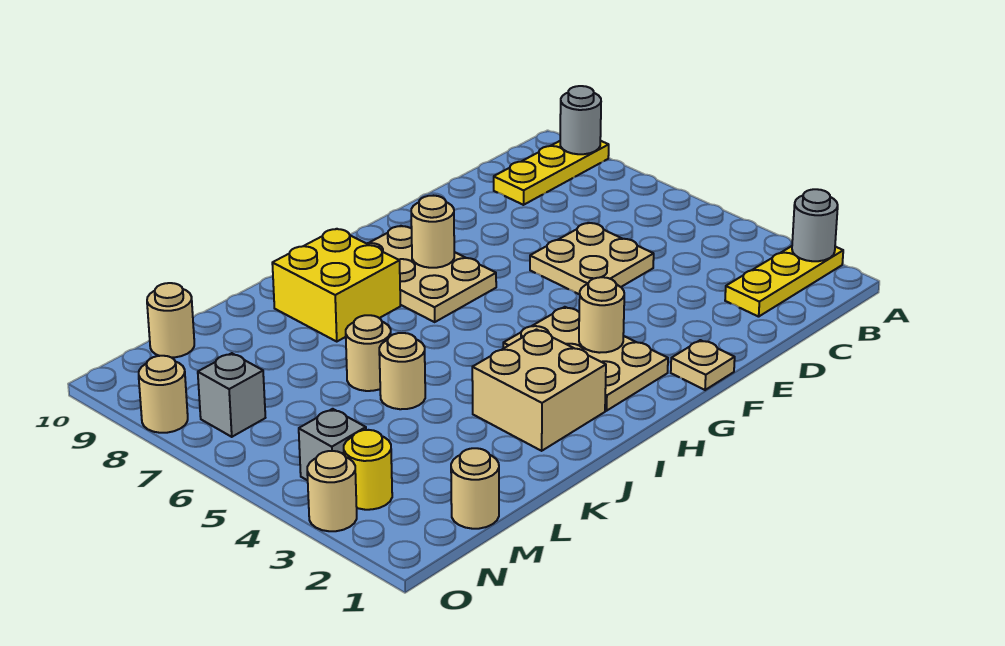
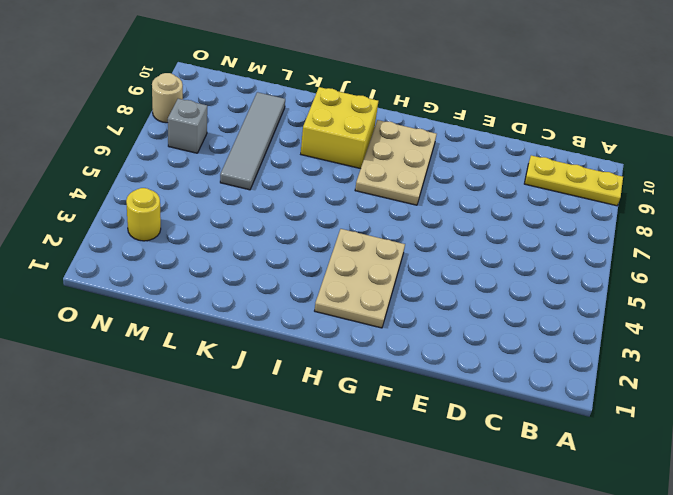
grey 1x4 tile [220,92,285,190] -> none
none -> yellow 1x3 plate [725,246,843,317]
none -> tan 2x2 plate [530,223,654,295]
none -> tan 1x1 plate [671,340,735,390]

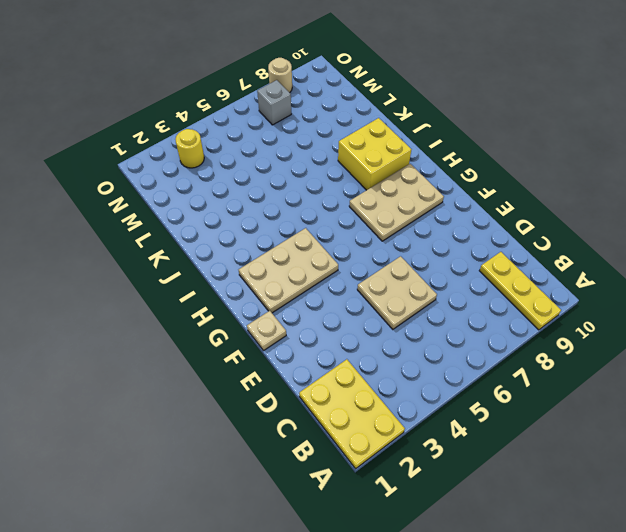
yellow 2x3 plate [299,359,405,469] -> yellow 1x3 plate [725,246,843,317]
none -> tan 2x2 brick [472,330,606,451]
none -> tan 1x1 round brick [379,333,425,409]
none -> tan 1x1 round brick [346,315,391,391]

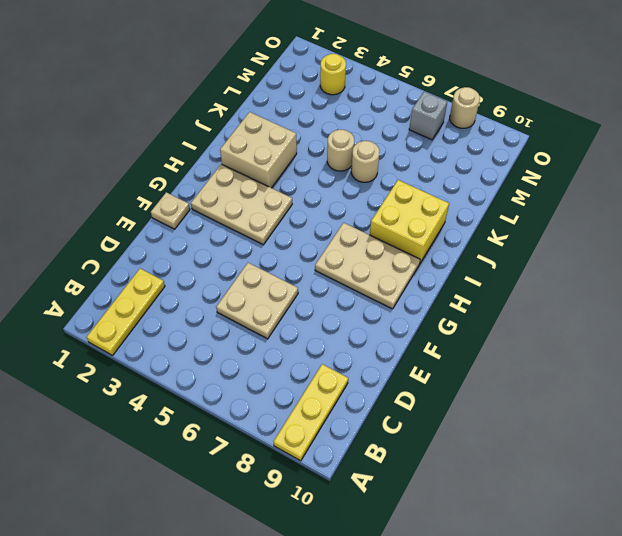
none -> tan 1x1 round brick [451,448,499,529]
none -> tan 1x1 round brick [147,283,194,358]
none -> grey 1x1 brick [299,409,366,480]

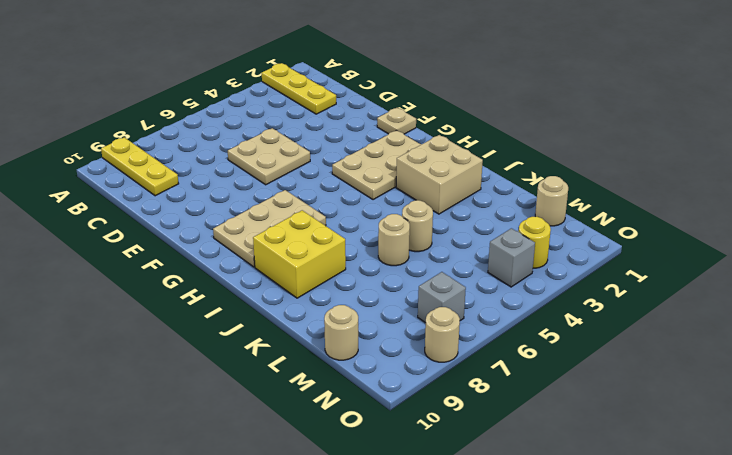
none -> tan 1x1 round brick [307,451,357,531]
none -> grey 1x1 round brick [792,189,838,261]
none -> grey 1x1 round brick [560,86,601,154]

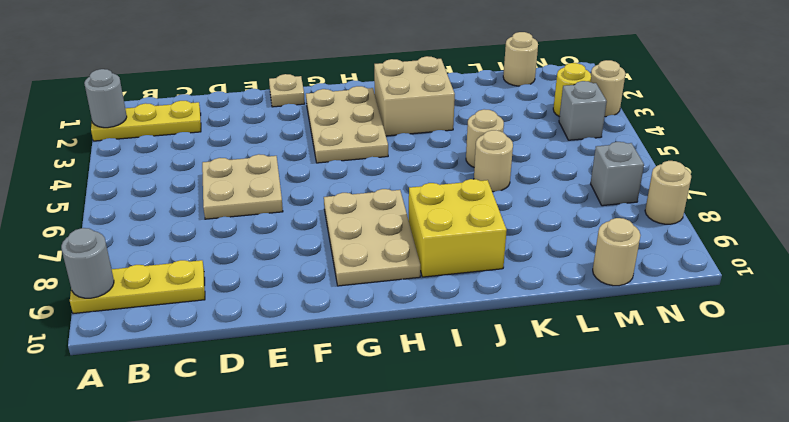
none -> tan 1x1 round brick [579,277,624,353]
none -> tan 1x1 round brick [411,196,454,268]

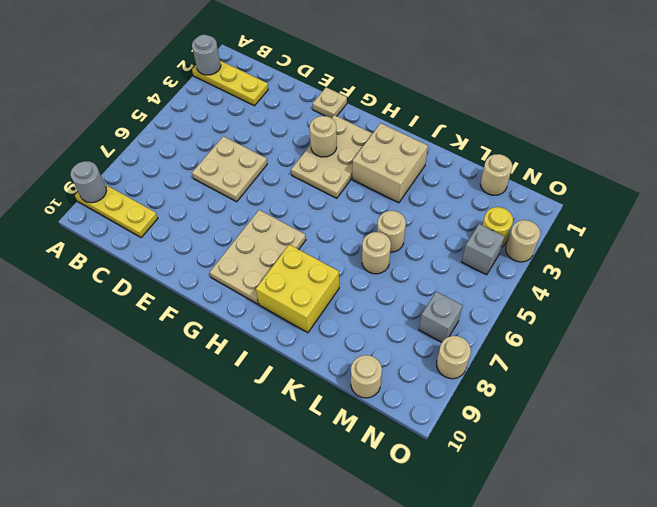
none -> tan 1x1 round brick [411,196,454,268]

